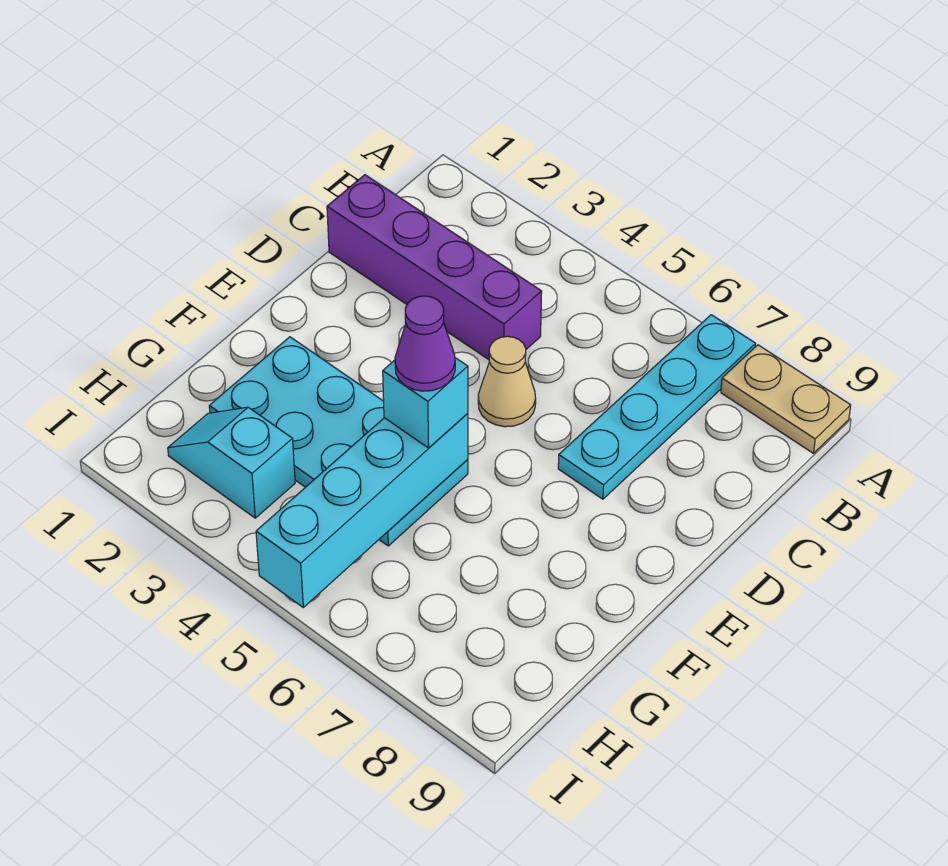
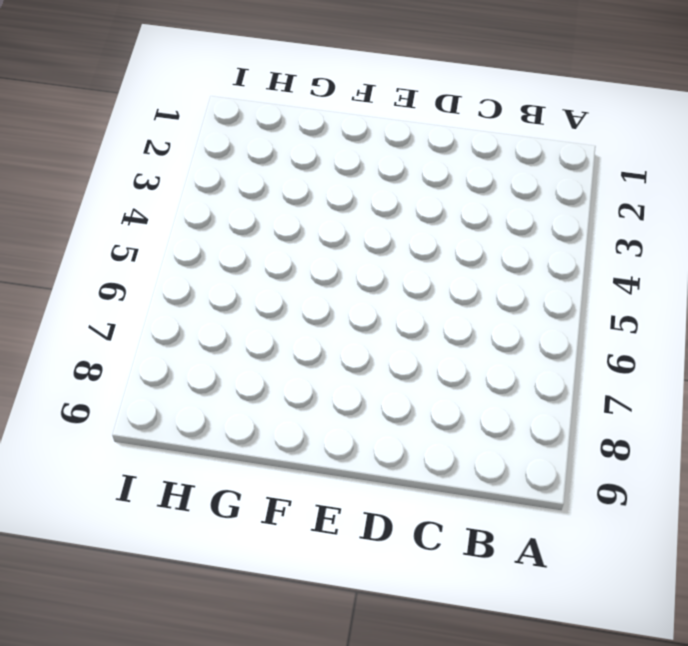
none -> cyan 1x4 plate [558,315,755,499]
none -> tan 1x2 plate [721,345,851,453]

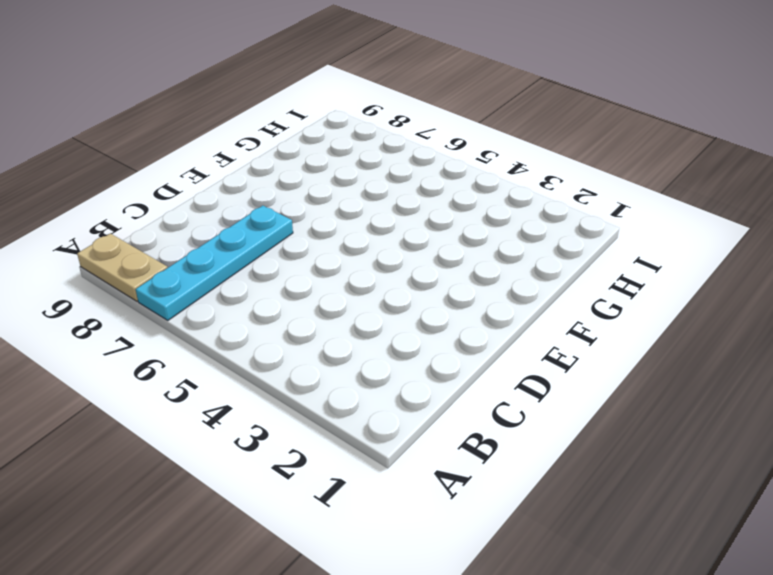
none -> purple 1x4 brick [327,175,542,360]
none -> tan 1x1 cone [478,336,536,427]

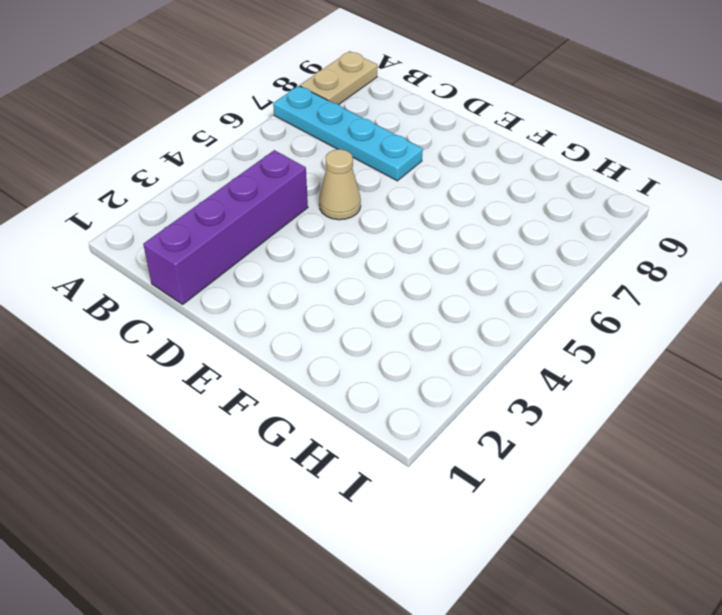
none -> cyan 2x4 plate [209,337,468,546]
none -> cyan 1x2 slope [168,407,295,518]

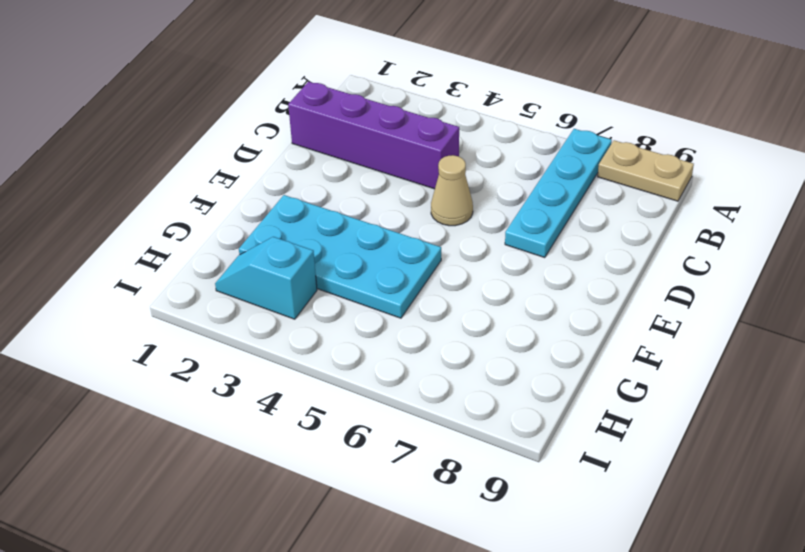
none -> cyan 1x4 brick [256,413,468,607]
none -> cyan 1x1 brick [383,358,468,448]

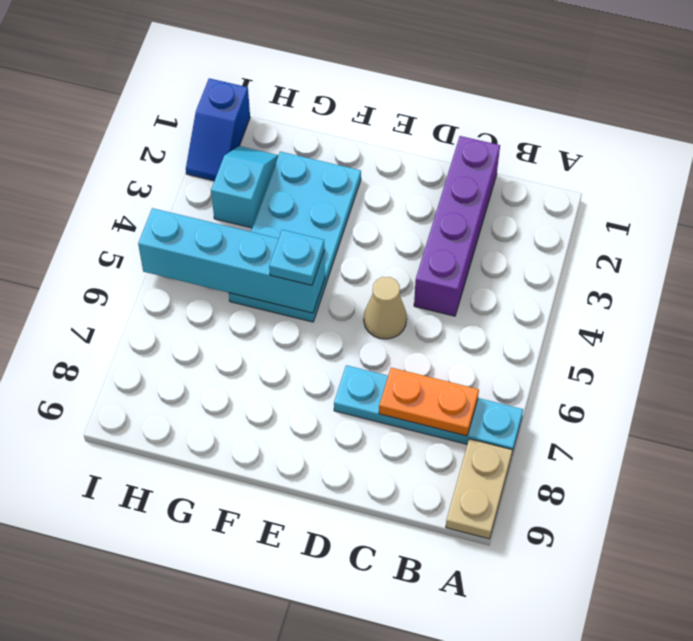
orange 1x2 plate [379,368,479,436] -> none
cyan 1x1 plate [269,230,324,285] -> cyan 1x1 brick [383,358,468,448]
blue 1x2 slope [186,78,250,181] -> none
none -> purple 1x1 cone [395,296,455,391]

